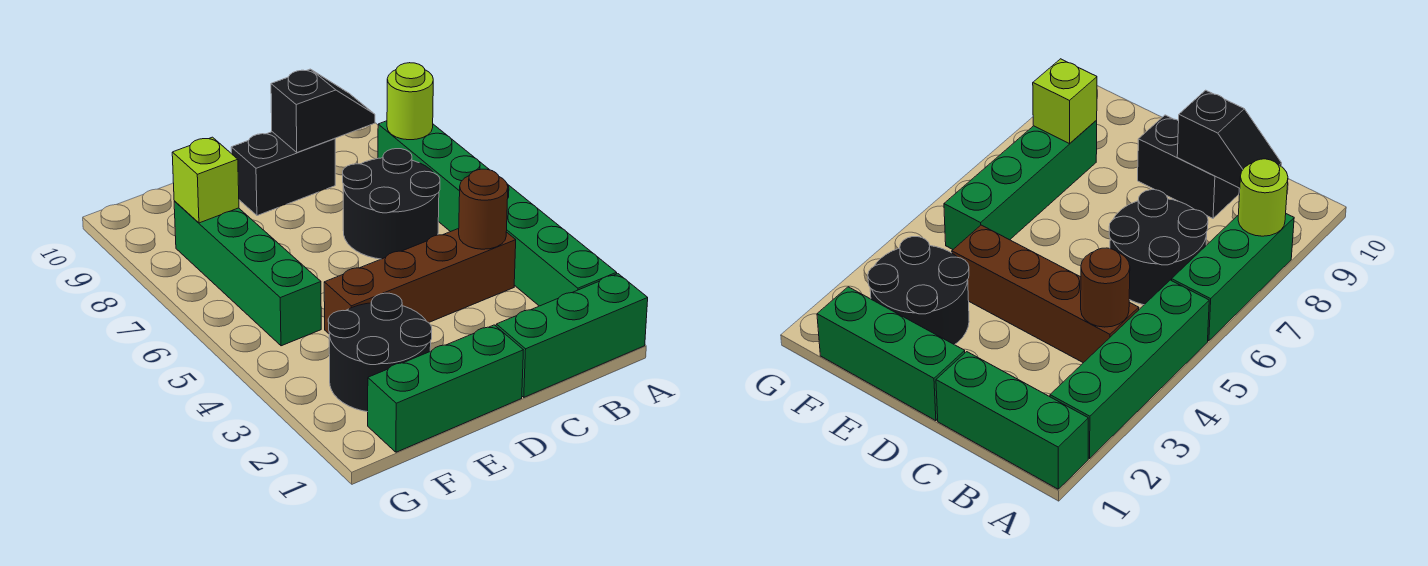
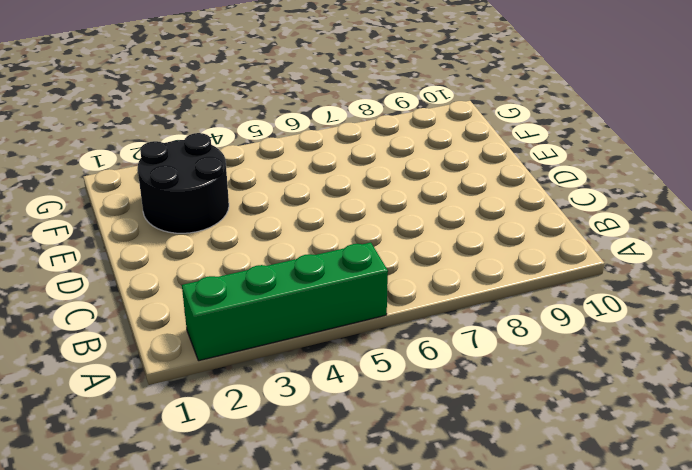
none -> green 1x3 brick [496,274,648,397]
none -> green 1x3 brick [378,121,489,232]
none -> brown 1x4 brick [324,229,516,334]

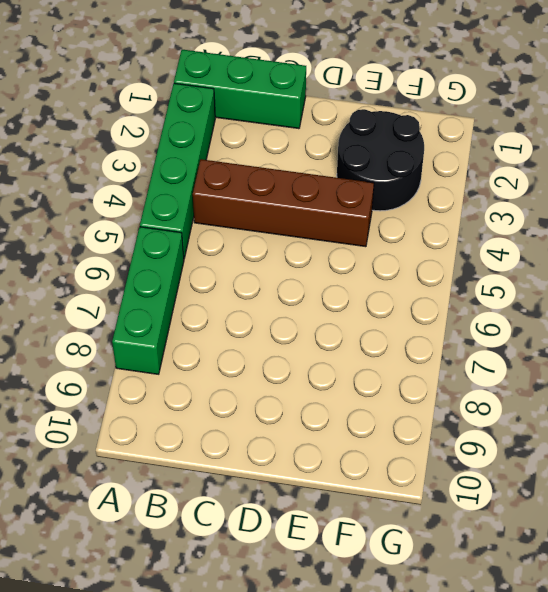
none -> black 2x2 round brick [343,149,440,259]
none -> black 1x2 brick [231,132,335,216]
none -> green 1x3 brick [368,325,523,452]

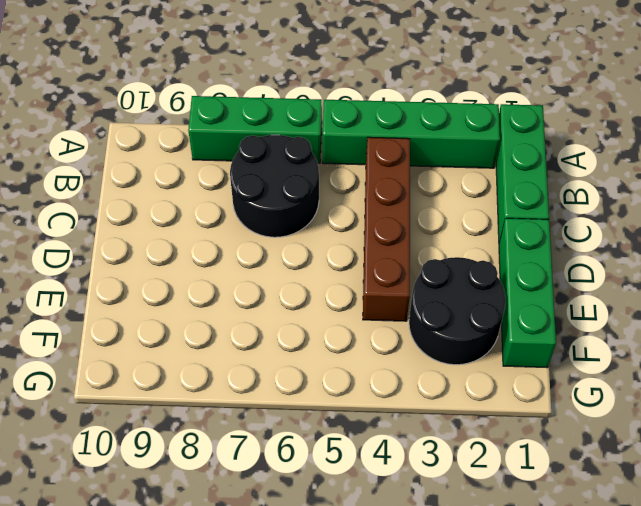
none -> black 1x2 brick [231,132,335,216]
none -> green 1x4 brick [174,201,321,346]
none -> lime 1x1 round brick [387,63,433,140]

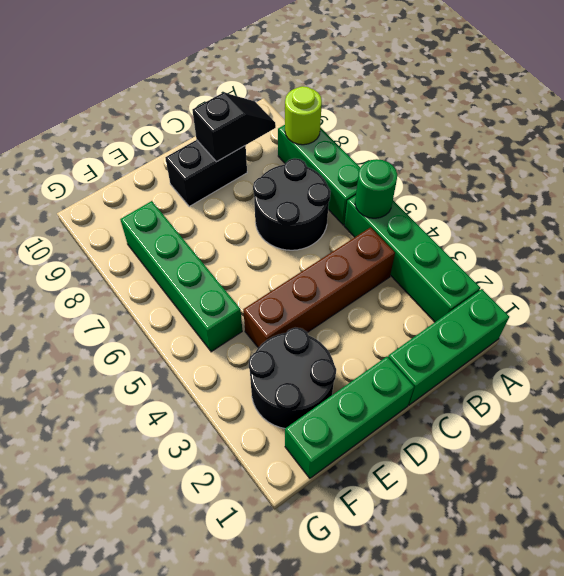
green 1x1 round brick [355,159,397,218] -> none
none -> brown 1x1 round brick [459,169,508,249]
none -> lime 1x1 brick [172,137,239,223]

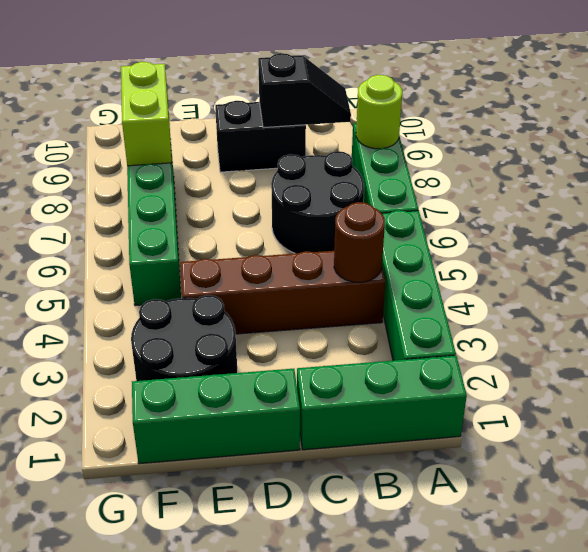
lime 1x2 brick [121,62,172,166] -> lime 1x1 brick [172,137,239,223]

